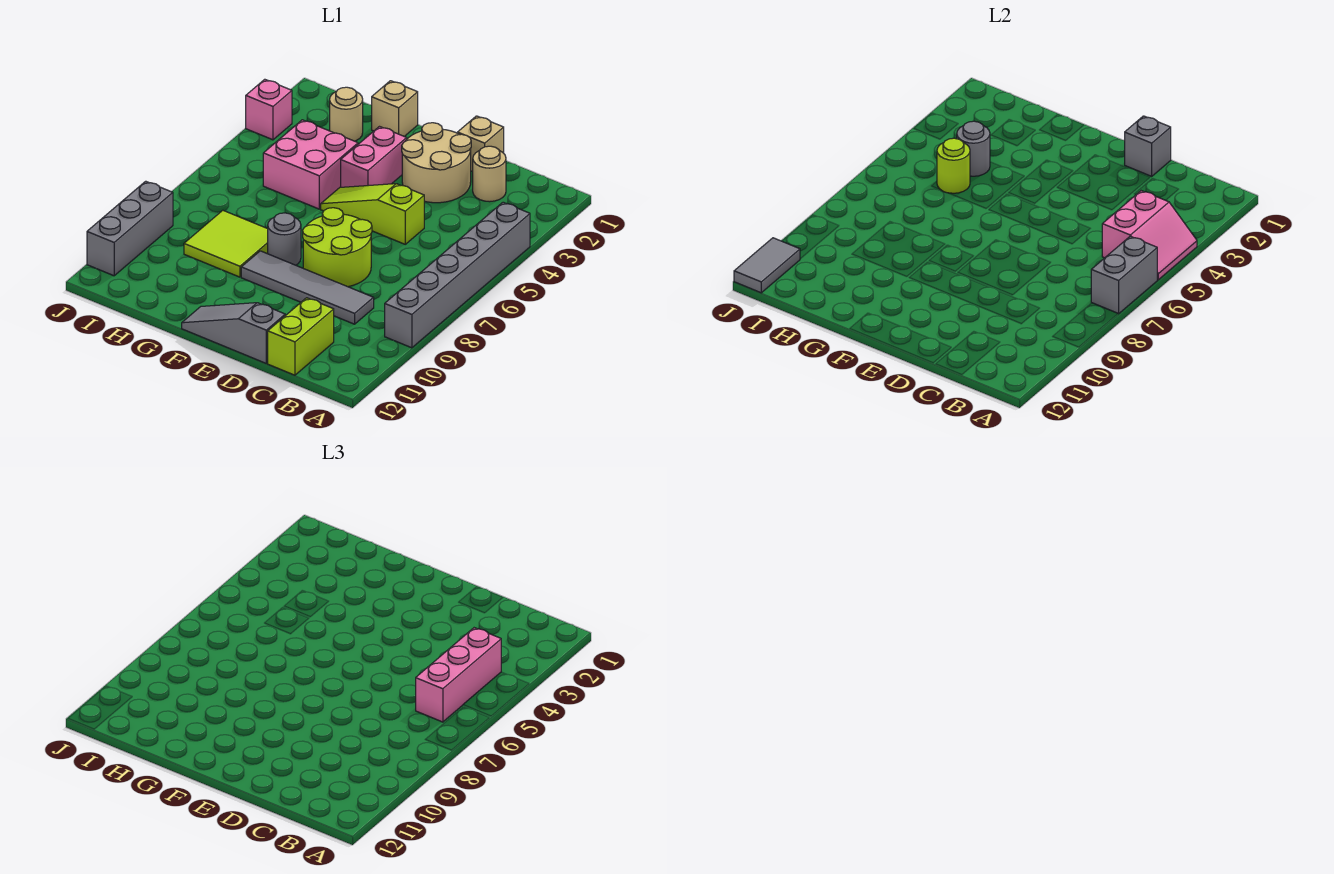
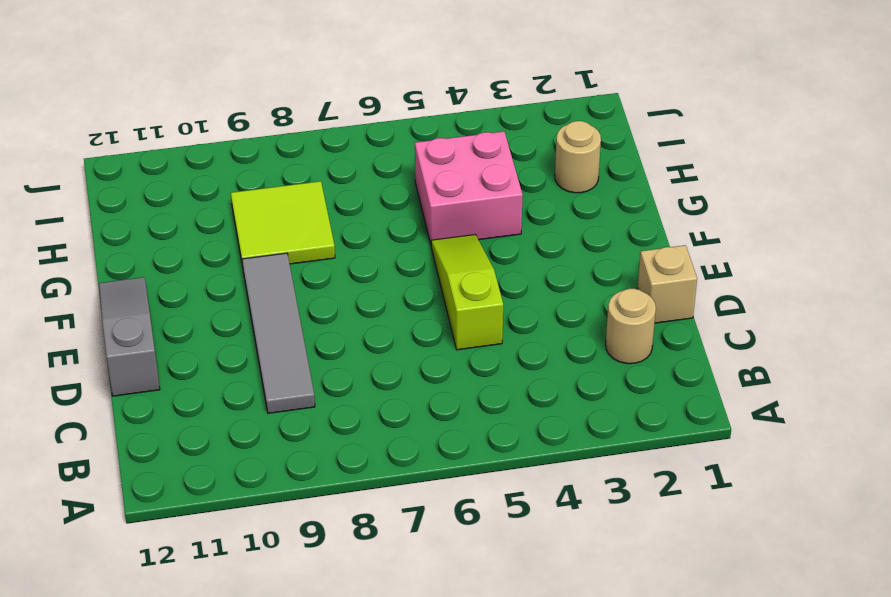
none -> grey 1x6 brick [385,202,530,348]
none -> lime 1x2 brick [268,298,334,375]
none -> tan 2x2 round brick [402,123,471,203]

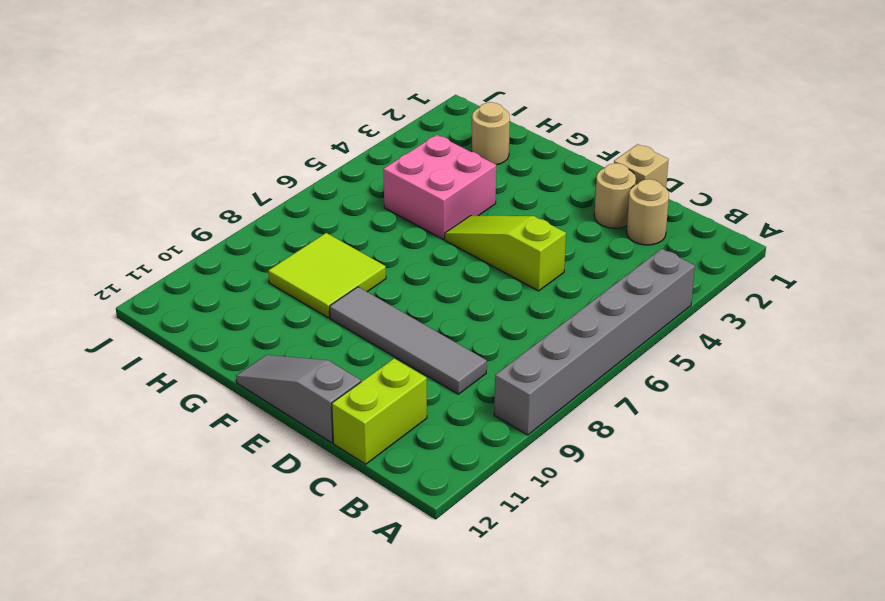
tan 1x1 round brick [594,163,636,228] -> tan 2x2 round brick [402,123,471,203]
none -> lime 2x2 round brick [303,208,372,287]
none -> pink 1x2 brick [341,127,407,187]
none -> grey 1x1 round brick [268,213,301,265]

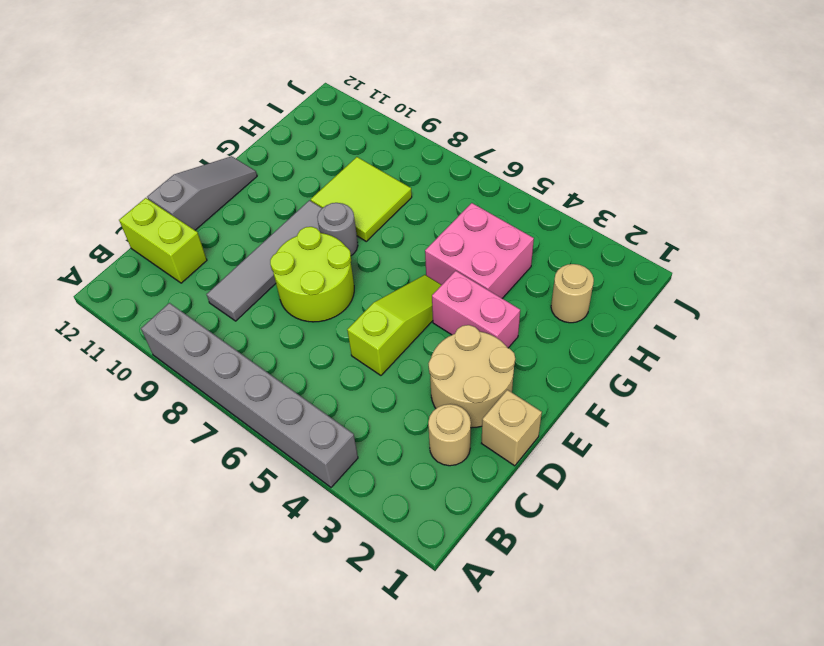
none -> tan 1x1 brick [372,81,418,136]
none -> pink 1x1 brick [246,79,292,140]
none -> grey 1x3 brick [87,181,173,276]

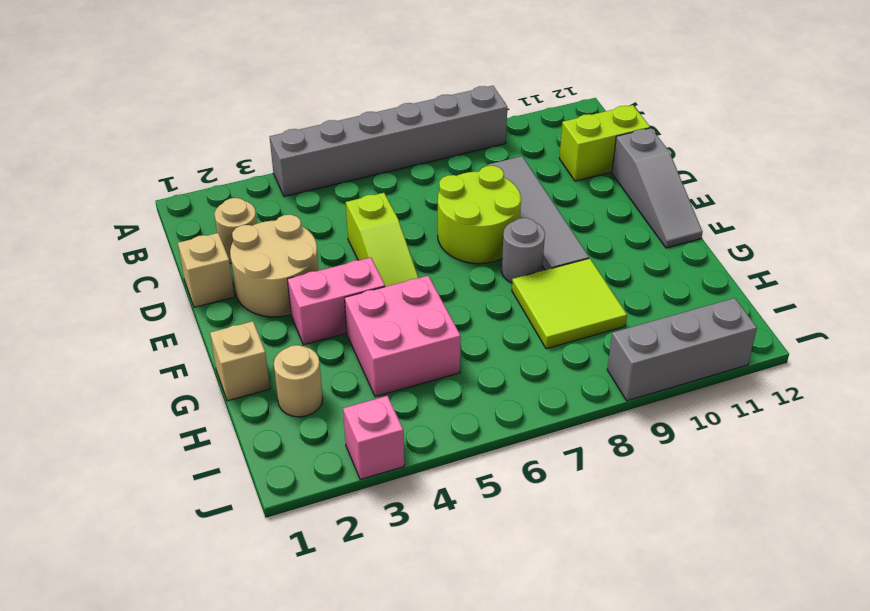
none -> pink 2x2 slope [1102,191,1197,280]
none -> grey 1x2 brick [1091,236,1157,314]
none -> grey 1x1 brick [1125,116,1171,176]

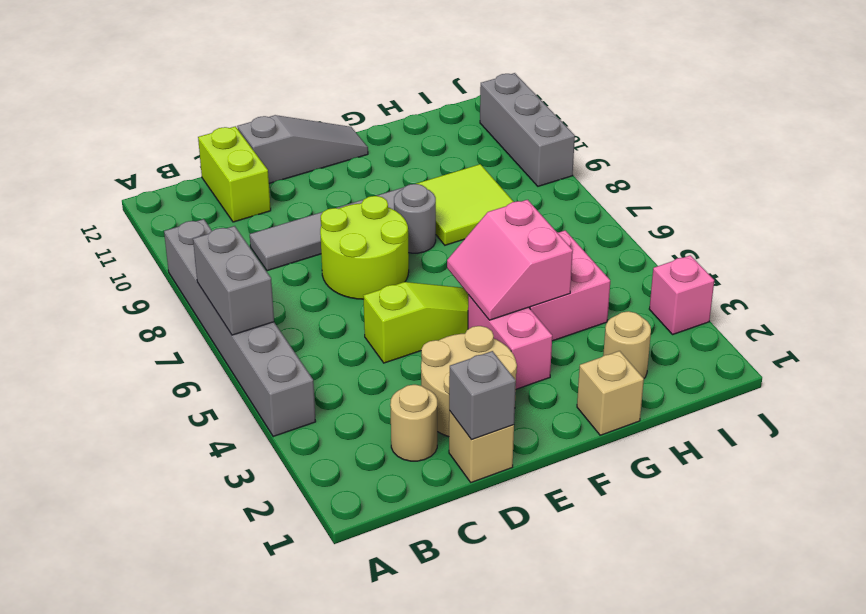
pink 2x2 slope [447,200,573,320] -> pink 2x2 slope moved to [1102,191,1197,280]
none -> grey 1x1 round brick [957,121,990,176]
none -> lime 1x1 round brick [937,138,970,193]
none -> grey 1x2 tile [734,238,800,293]

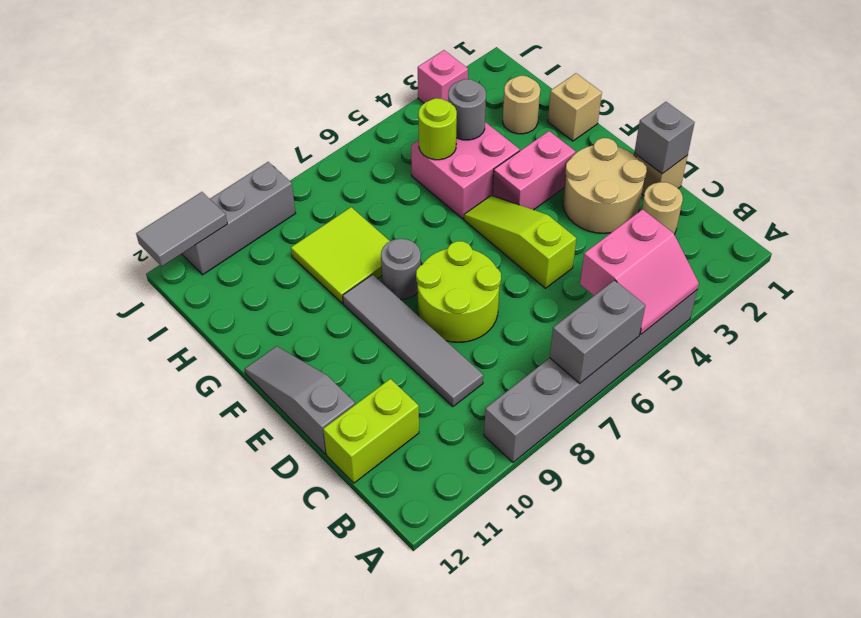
none -> pink 1x3 brick [416,628,501,722]

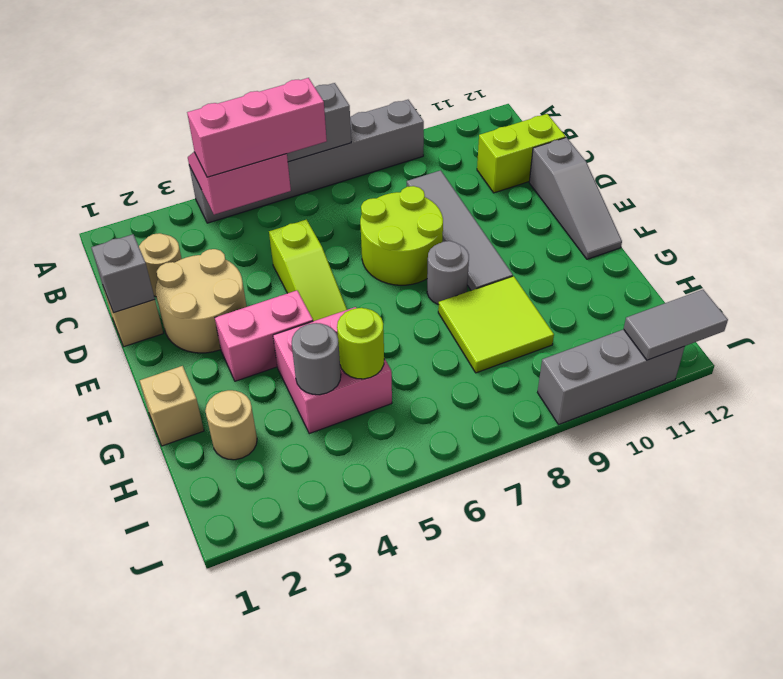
none -> pink 1x1 brick [246,79,292,140]

